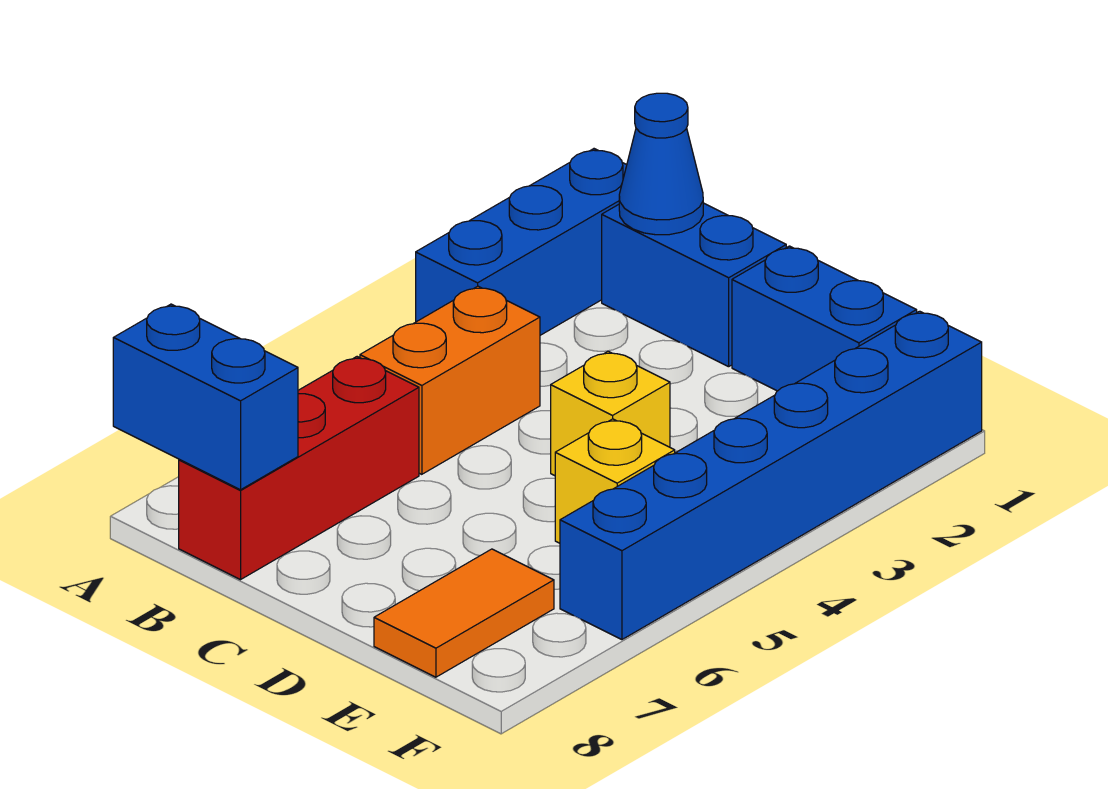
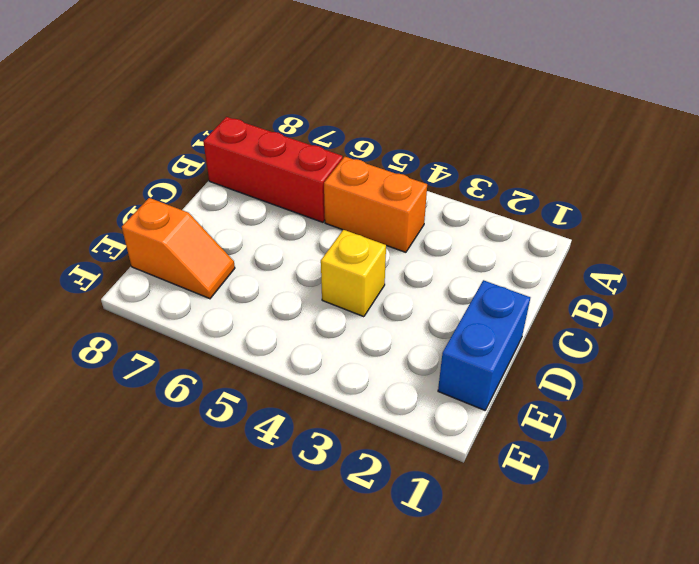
orange 1x2 slope [122,198,235,299] -> orange 1x2 tile [374,549,554,677]
none -> blue 1x3 brick [416,149,627,335]
none -> blue 1x2 brick [602,203,786,367]

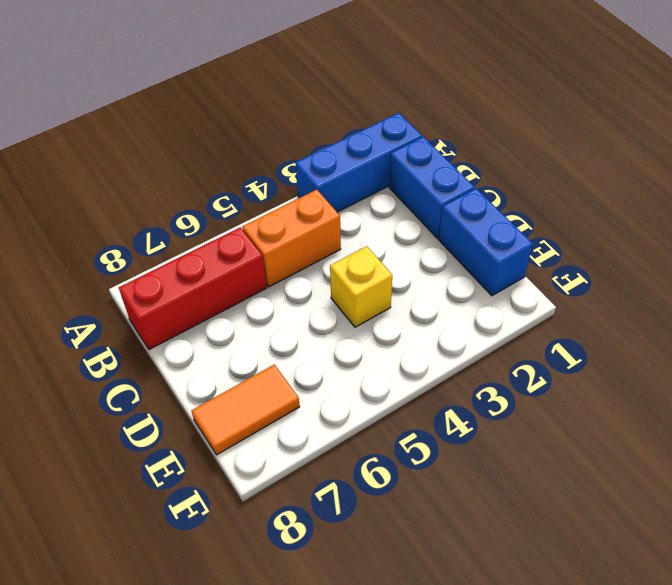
none -> yellow 1x1 brick [555,419,675,543]
none -> blue 1x6 brick [560,311,982,640]

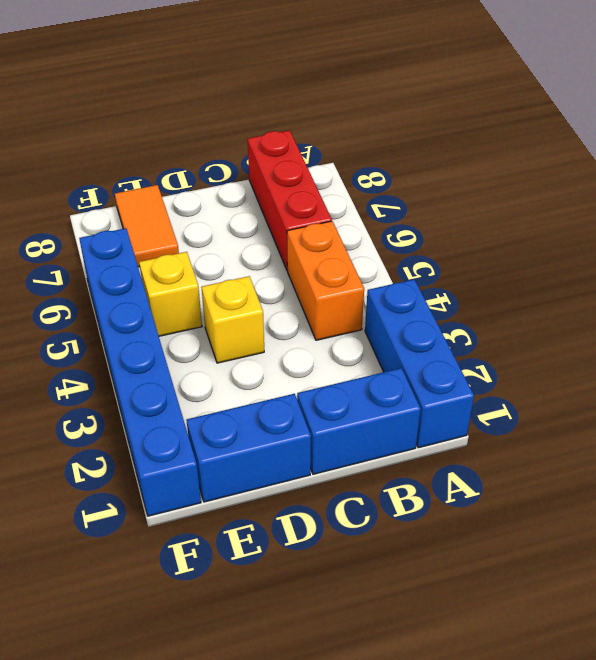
none -> blue 1x2 brick [113,304,298,490]
none -> blue 1x1 cone [619,93,703,235]

